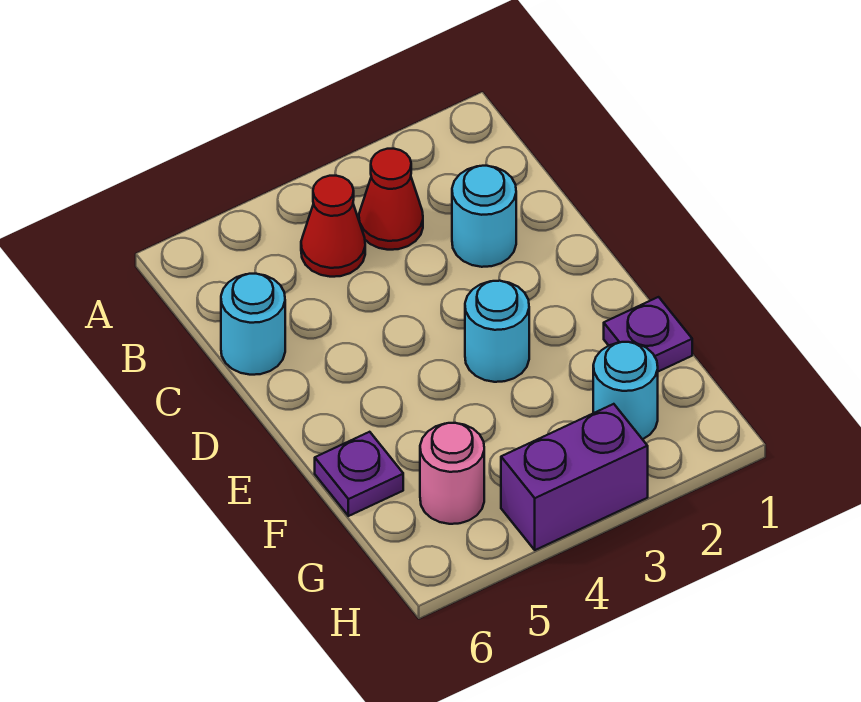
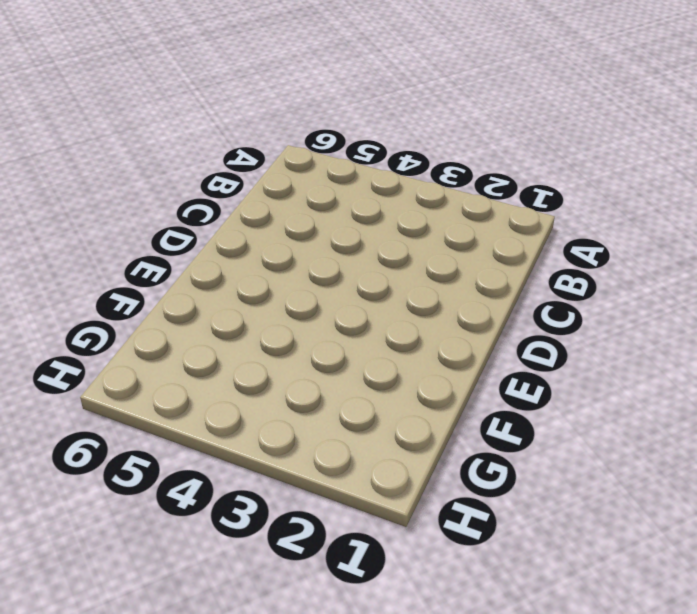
none -> red 1x1 cone [359,149,423,250]
none -> red 1x1 cone [301,176,365,277]

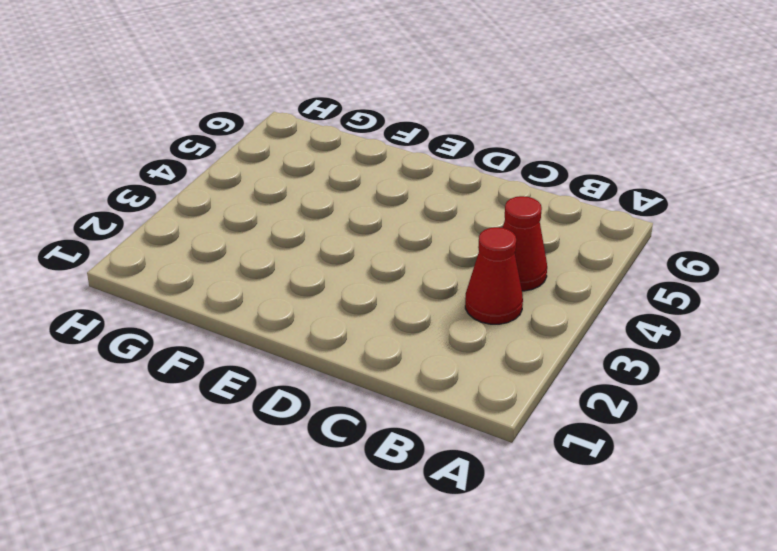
none -> cyan 1x1 round brick [452,166,516,267]
none -> cyan 1x1 round brick [221,274,285,375]

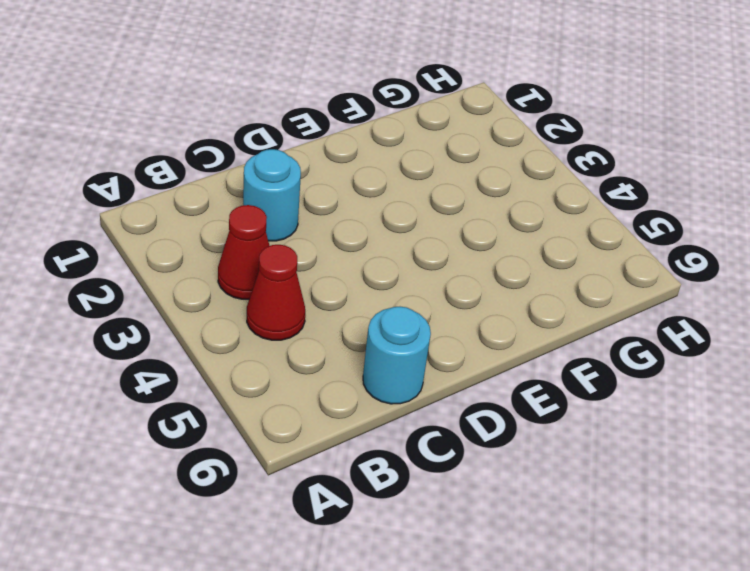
none -> cyan 1x1 round brick [465,281,529,382]
none -> purple 1x1 plate [604,297,692,372]

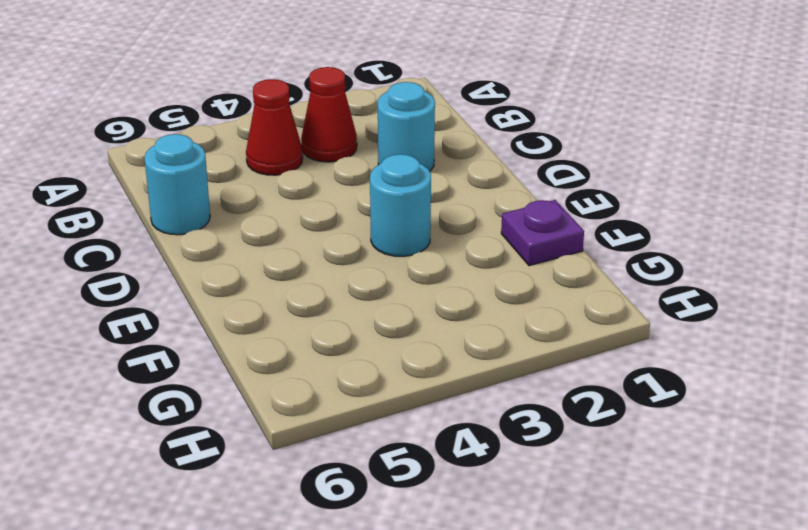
none -> purple 1x1 plate [315,432,403,516]
none -> cyan 1x1 round brick [593,342,658,439]

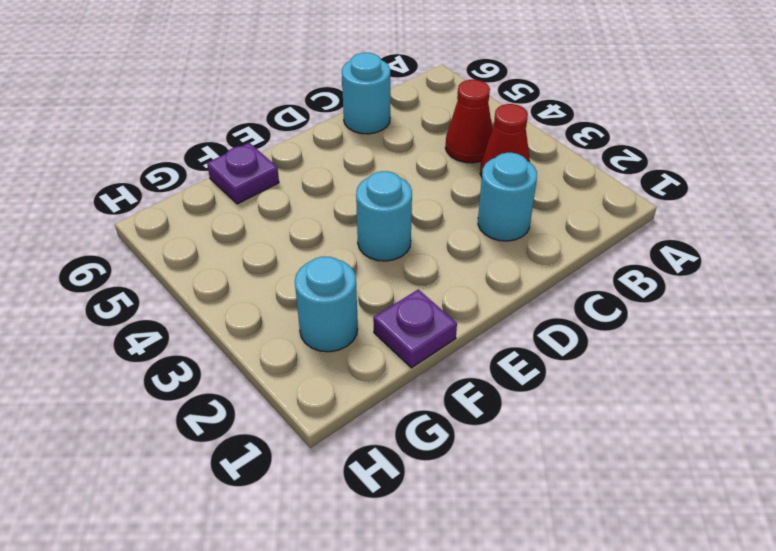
none -> pink 1x1 round brick [420,423,484,524]
none -> purple 1x2 brick [501,404,648,550]

